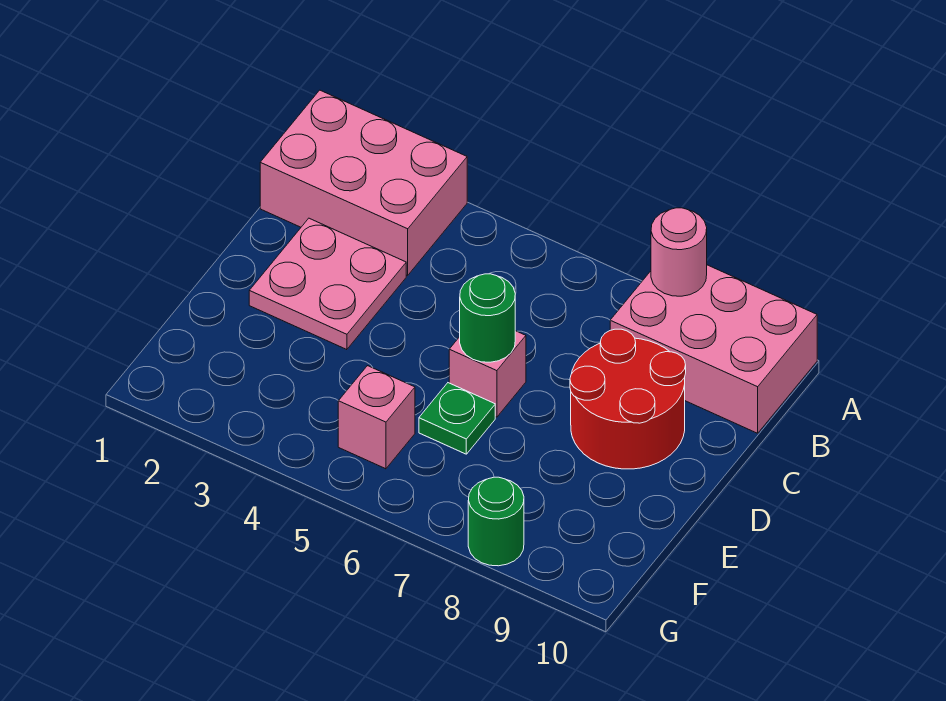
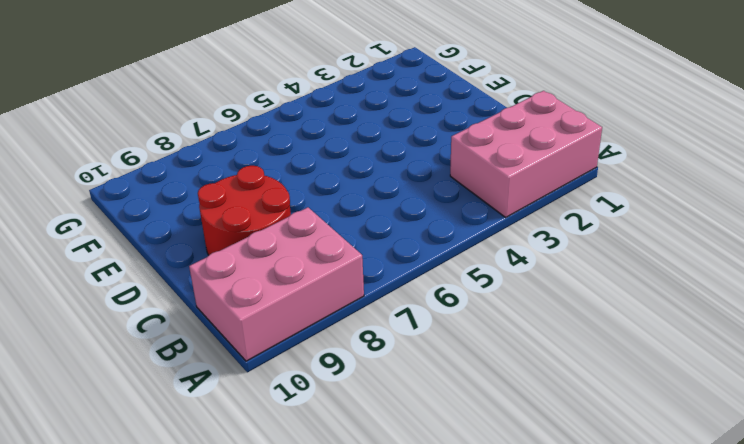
none -> pink 2x2 plate [249,218,406,350]
none -> pink 1x1 brick [449,331,526,417]

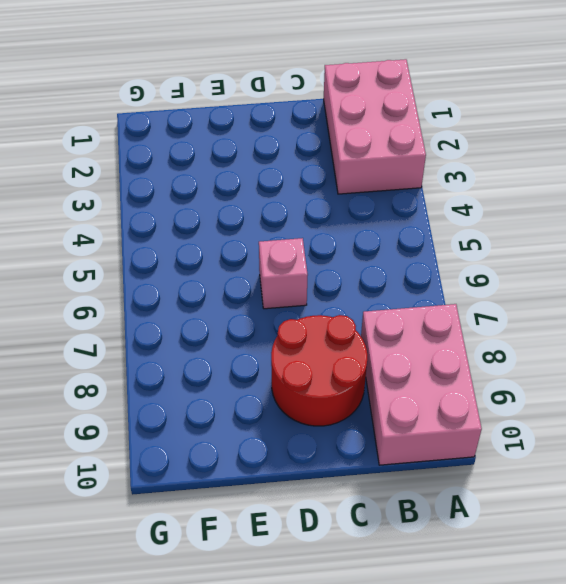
none -> pink 2x2 plate [249,218,406,350]
none -> green 1x1 plate [419,383,495,454]

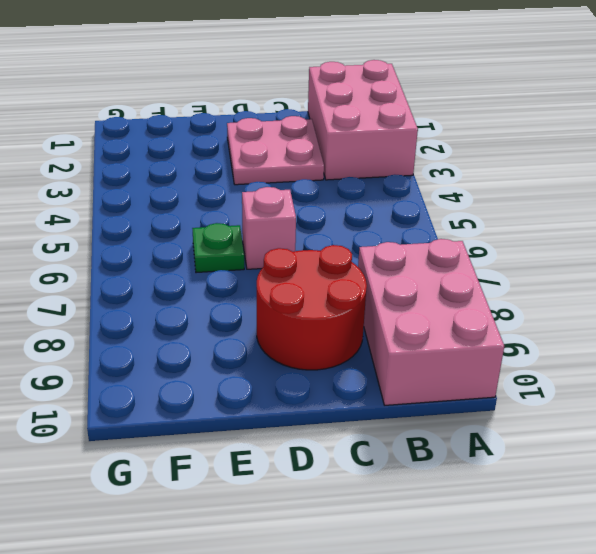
none -> pink 1x1 brick [338,366,415,469]
none -> green 1x1 round brick [468,477,524,566]

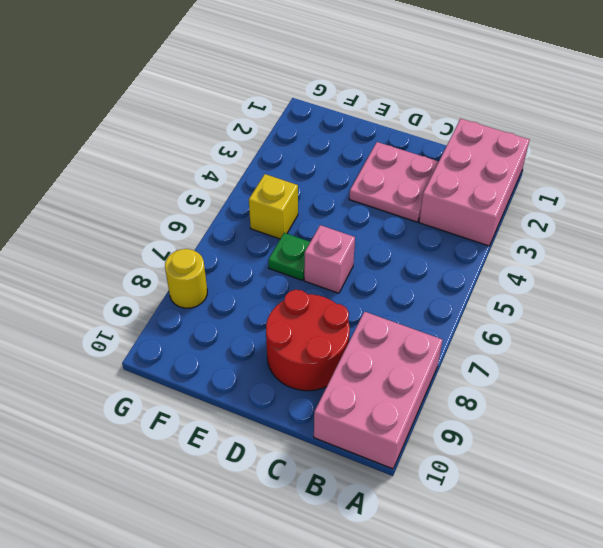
yellow 1x1 brick [249,174,298,239] -> pink 1x1 brick [338,366,415,469]
yellow 1x1 round brick [165,249,207,308] -> green 1x1 round brick [468,477,524,566]
none -> pink 1x1 round brick [651,208,707,296]
none -> green 1x1 round brick [460,274,515,362]

